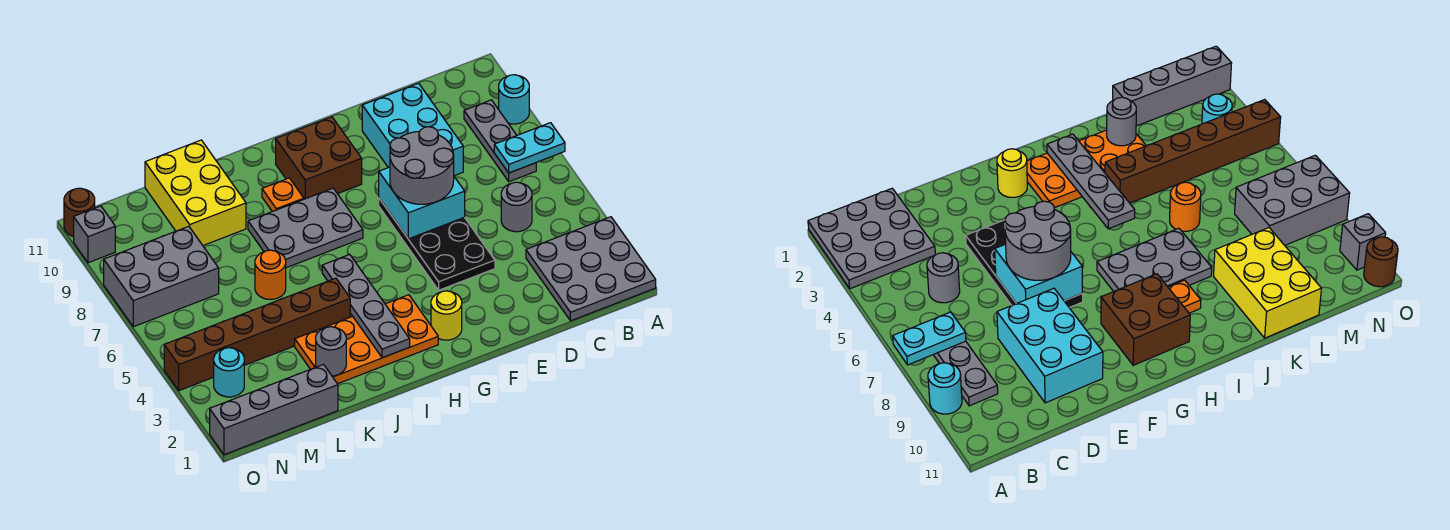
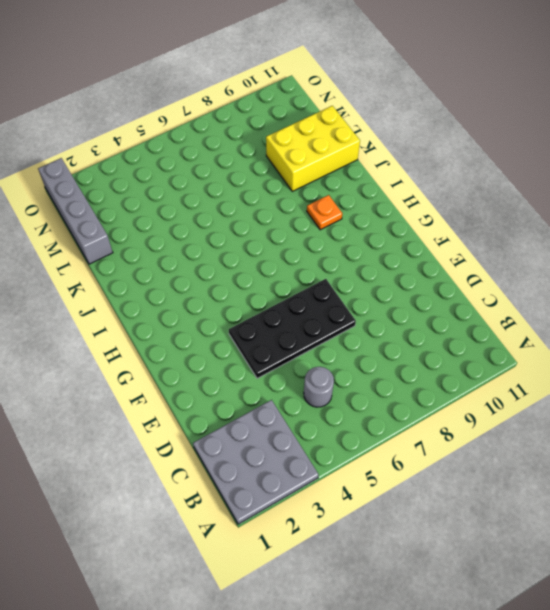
none -> cyan 1x1 round brick [499,75,529,124]
none -> grey 1x3 plate [464,100,536,182]
none -> cyan 2x3 brick [362,83,463,176]

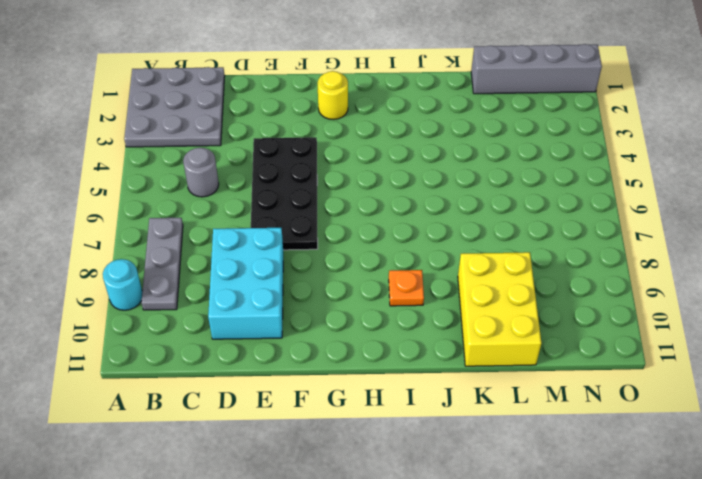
none -> brown 2x2 brick [276,117,362,199]
none -> orange 2x4 plate [295,295,438,384]
none -> grey 2x3 plate [248,188,363,268]

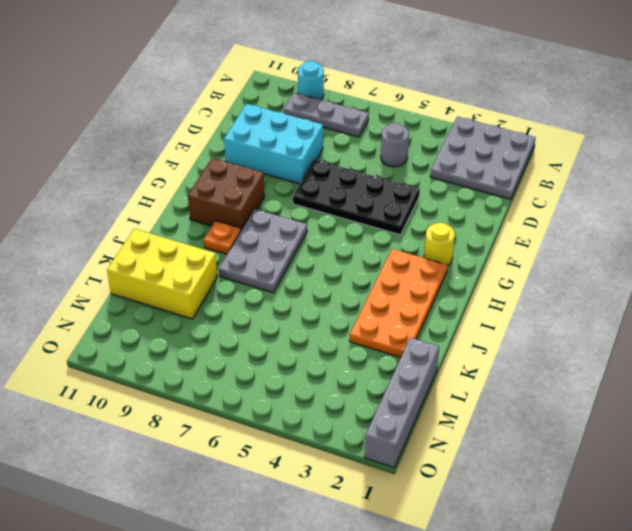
none -> brown 1x6 brick [164,278,350,391]
none -> orange 1x1 round brick [255,250,286,299]
none -> grey 2x3 brick [104,226,219,327]

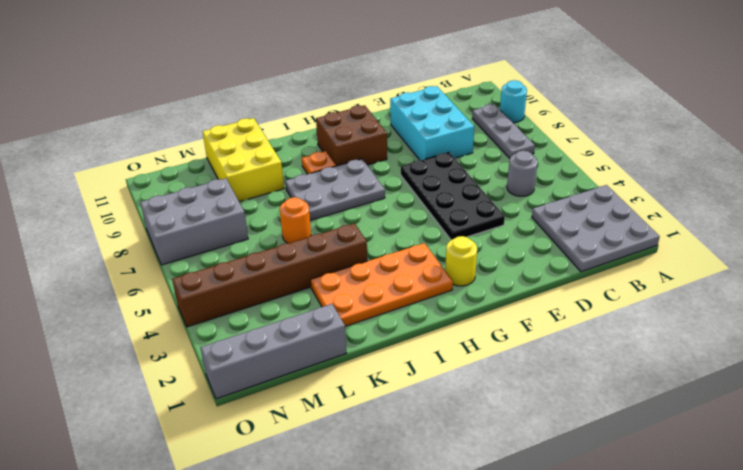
none -> cyan 1x1 round brick [214,348,244,397]
none -> grey 1x1 brick [74,206,115,263]
none -> brown 1x1 round brick [64,188,95,237]

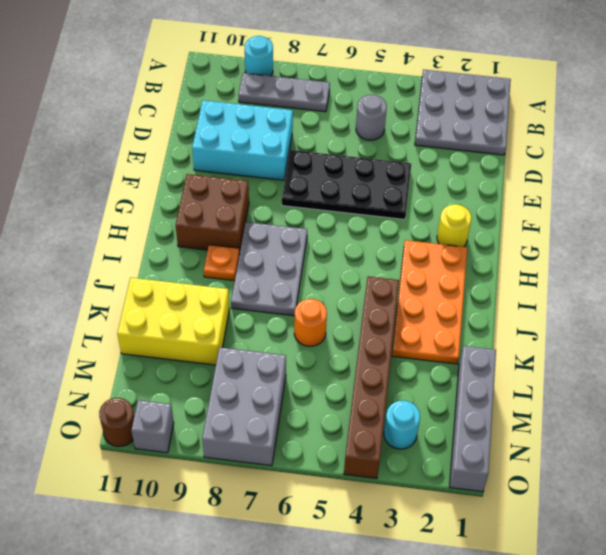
none -> cyan 1x2 plate [494,123,565,173]
none -> cyan 2x2 brick [379,167,465,239]
none -> grey 1x4 plate [322,255,410,358]

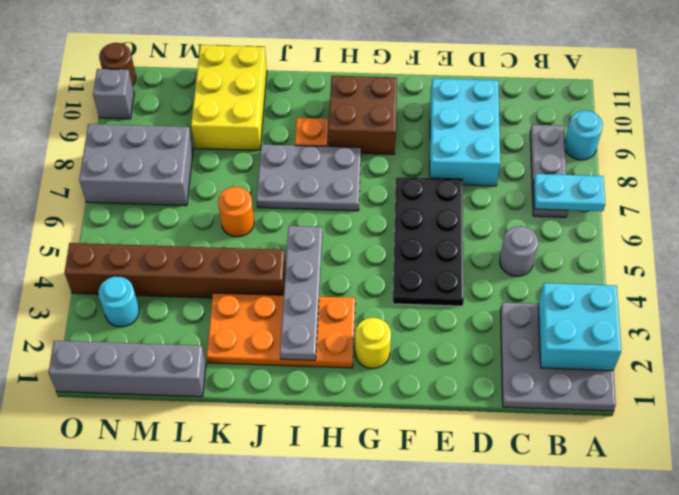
cyan 2x2 brick [538,283,621,371] -> cyan 2x2 brick moved to [379,167,465,239]
none -> grey 1x1 round brick [316,327,346,376]
none -> grey 2x2 round brick [390,127,454,204]

